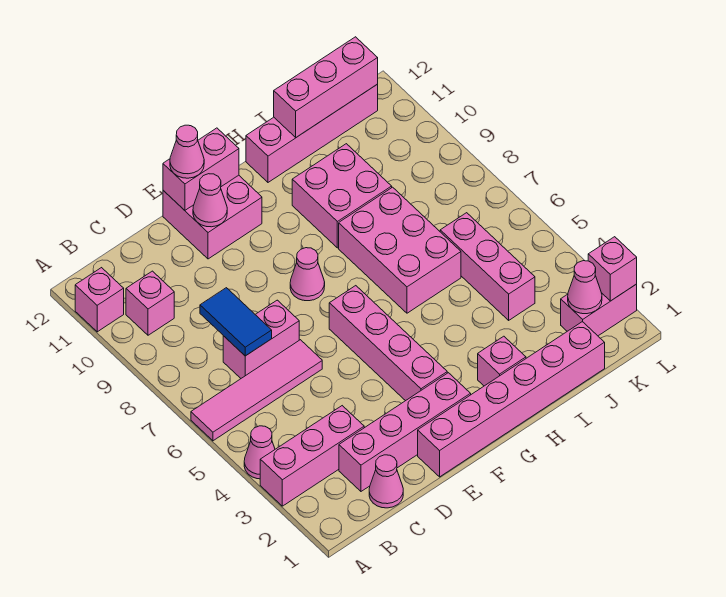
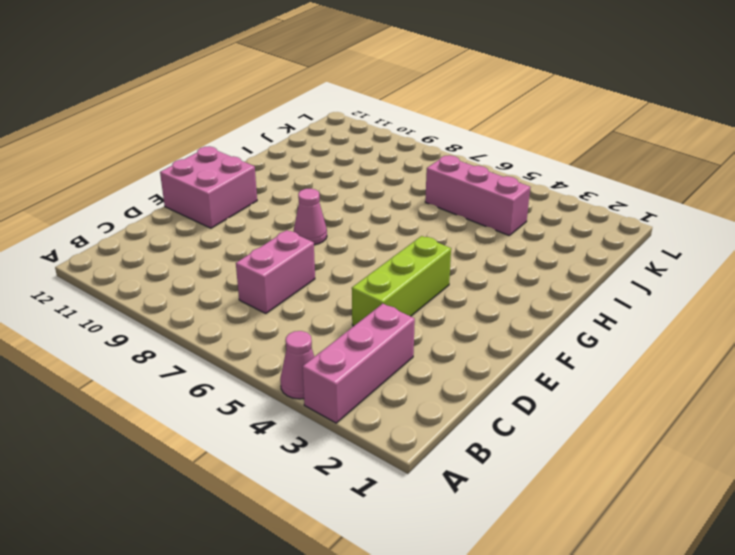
lime 1x3 brick [352,236,451,326] -> pink 1x4 brick [329,286,447,401]
none -> pink 1x4 tile [191,340,322,441]
none -> pink 1x1 brick [75,268,124,332]
none -> pink 1x1 brick [126,271,174,335]

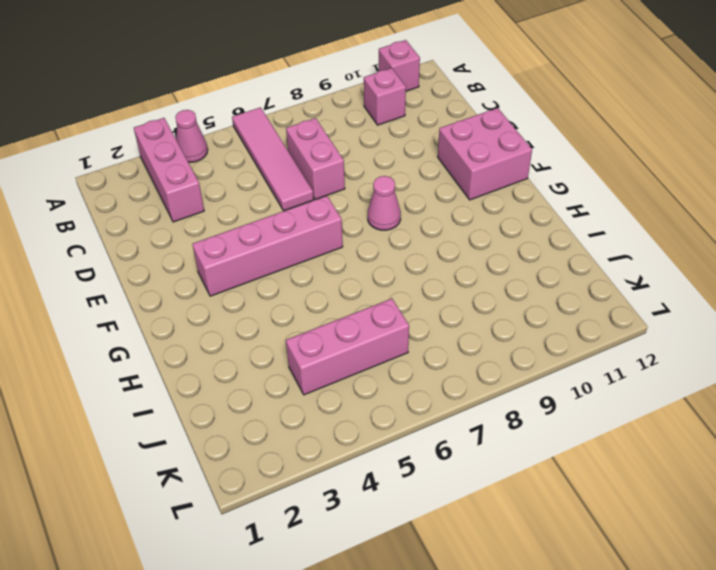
none -> pink 1x1 cone [369,455,403,508]
none -> pink 1x4 brick [339,373,471,491]
none -> pink 1x6 brick [418,322,605,477]

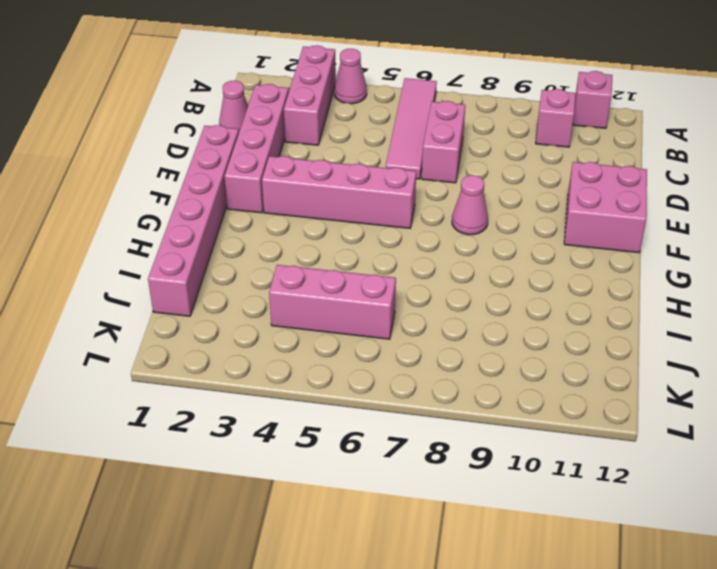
none -> pink 1x1 brick [478,336,526,386]
none -> pink 2x3 brick [339,187,461,313]
none -> pink 2x2 brick [292,144,392,248]

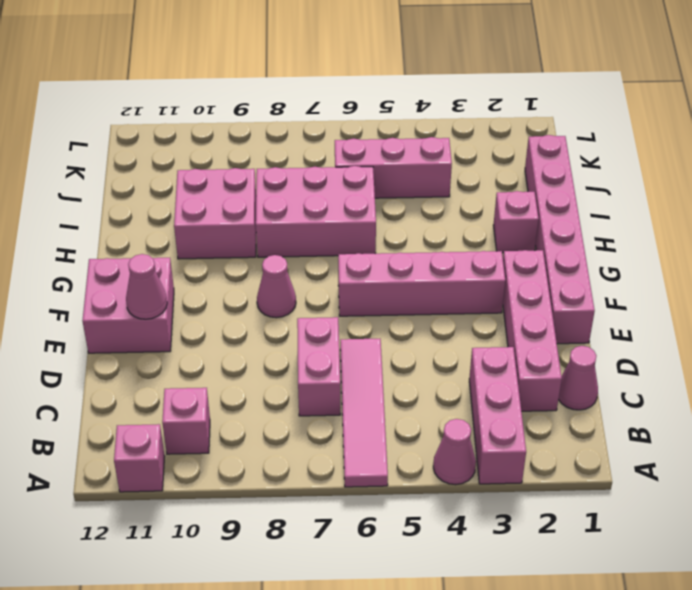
none -> pink 1x4 brick [246,85,378,182]
none -> pink 1x2 brick [561,284,637,336]
none -> blue 1x2 tile [200,288,272,356]

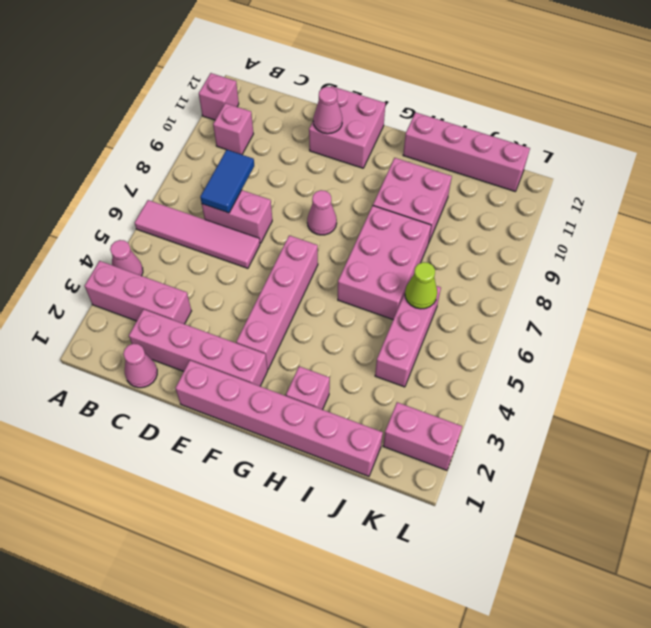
lime 1x1 cone [405,262,437,309] -> none
none -> pink 1x2 brick [163,128,239,210]
none -> pink 1x3 brick [274,37,378,137]
none -> pink 1x1 cone [568,261,602,314]

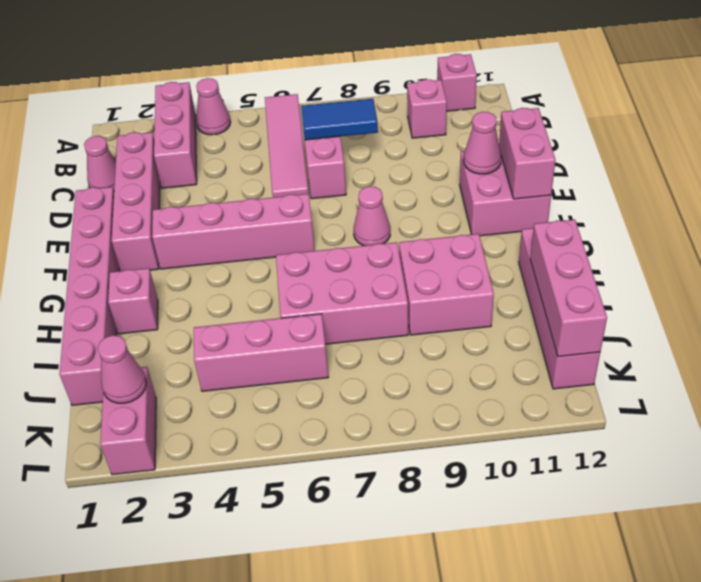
none -> pink 1x1 brick [588,237,637,301]
none -> pink 1x1 cone [170,125,204,178]

